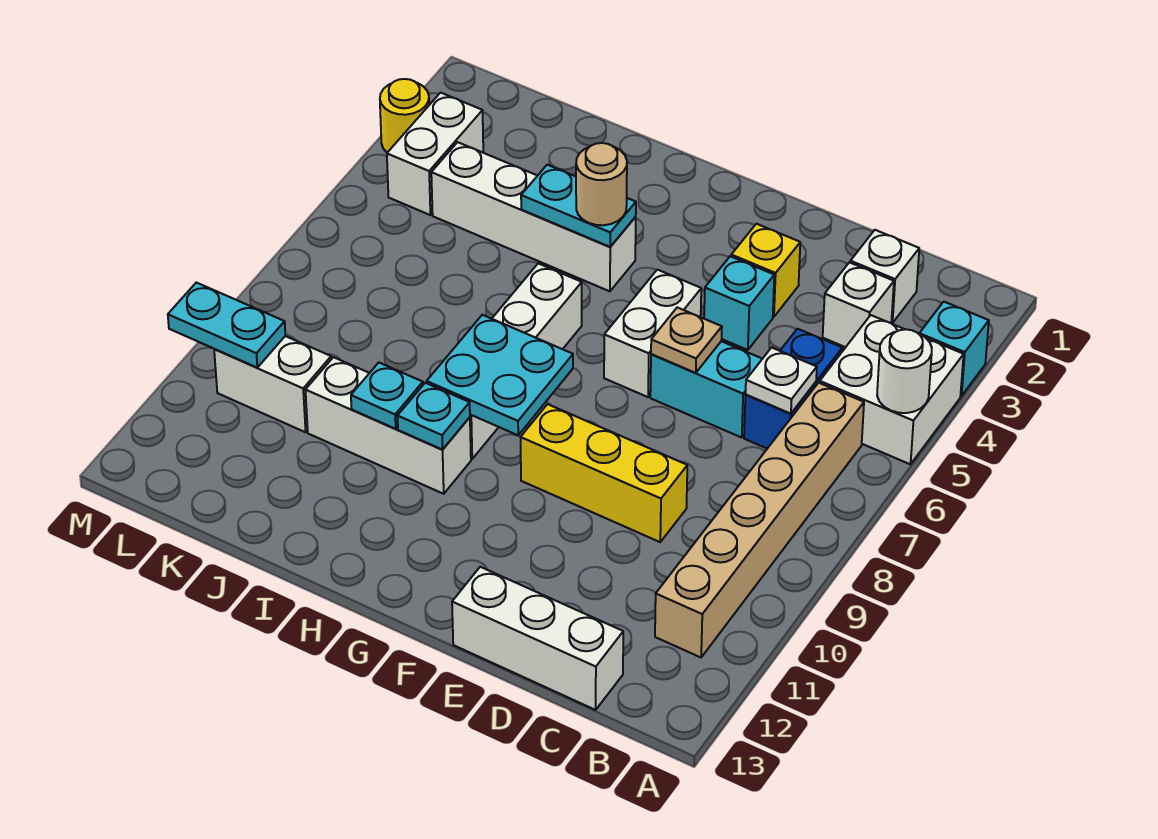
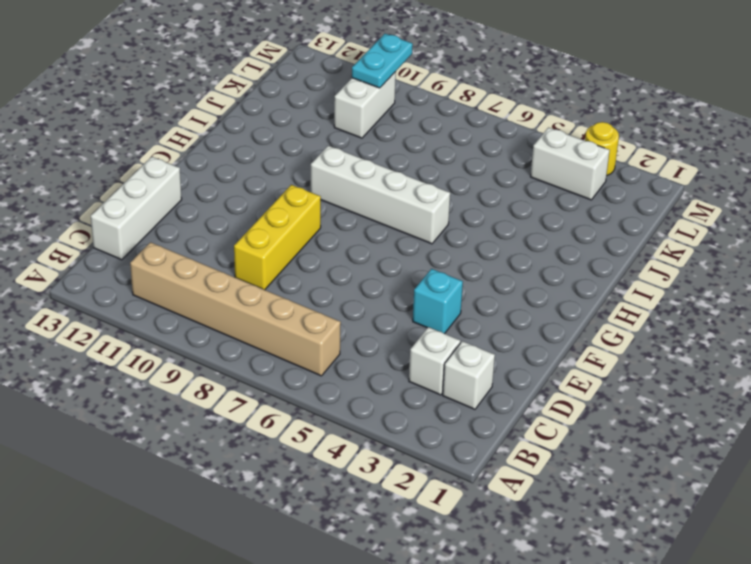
none -> cyan 1x1 brick [919,302,989,396]
none -> white 2x2 brick [820,315,964,464]
none -> blue 1x2 brick [744,329,842,449]

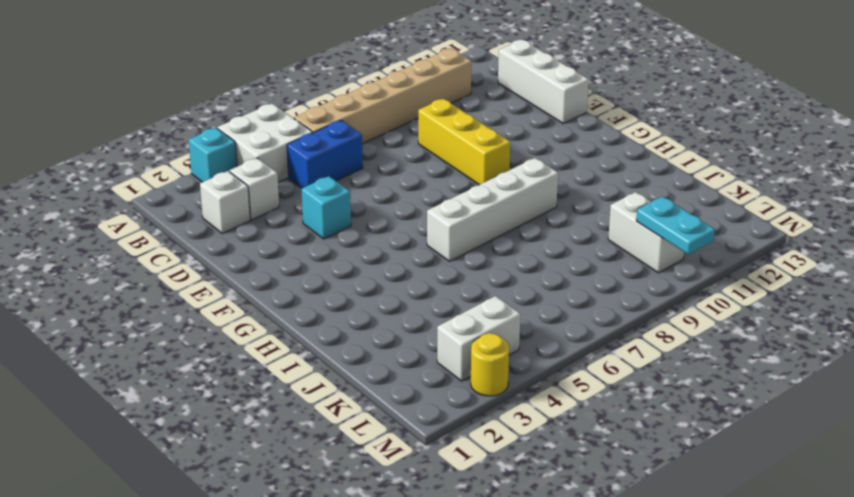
none -> cyan 1x2 brick [650,341,762,437]
none -> yellow 1x1 brick [731,224,800,317]
none -> white 1x2 brick [604,270,701,397]

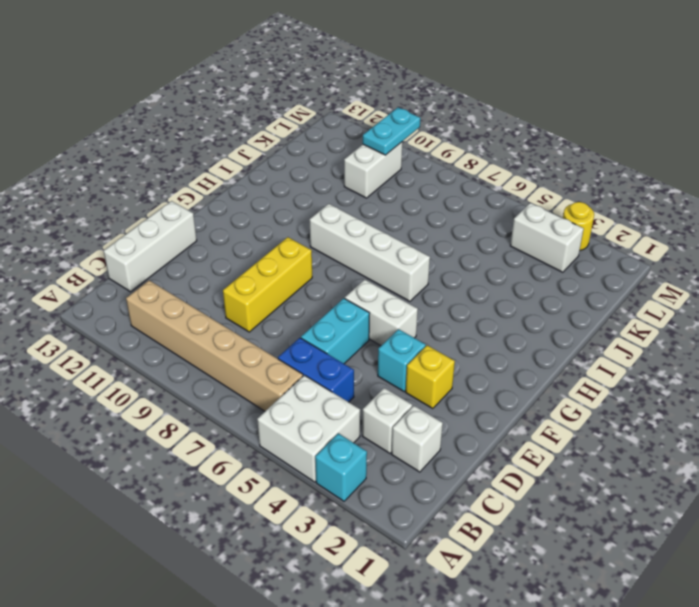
none -> white 1x4 brick [431,142,636,291]
none -> white 1x3 brick [305,357,471,494]
none -> white 1x1 round brick [877,329,932,413]

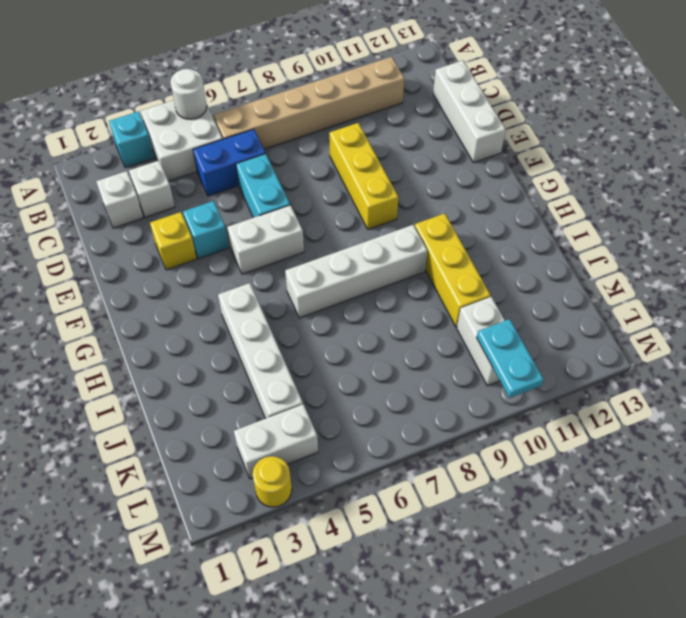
yellow 1x3 brick [415,213,491,327] -> white 1x3 brick [305,357,471,494]
none -> white 1x1 plate [746,347,817,414]
none -> tan 1x1 plate [651,307,722,373]
none -> cyan 2x2 plate [427,315,573,435]

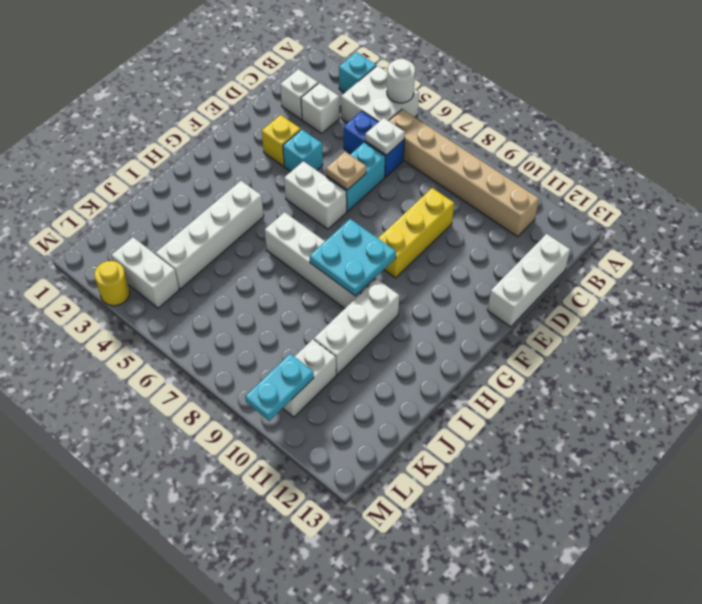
none -> cyan 1x2 plate [521,165,636,247]
none -> cyan 1x1 plate [398,383,470,450]
none -> cyan 1x1 plate [351,363,423,429]

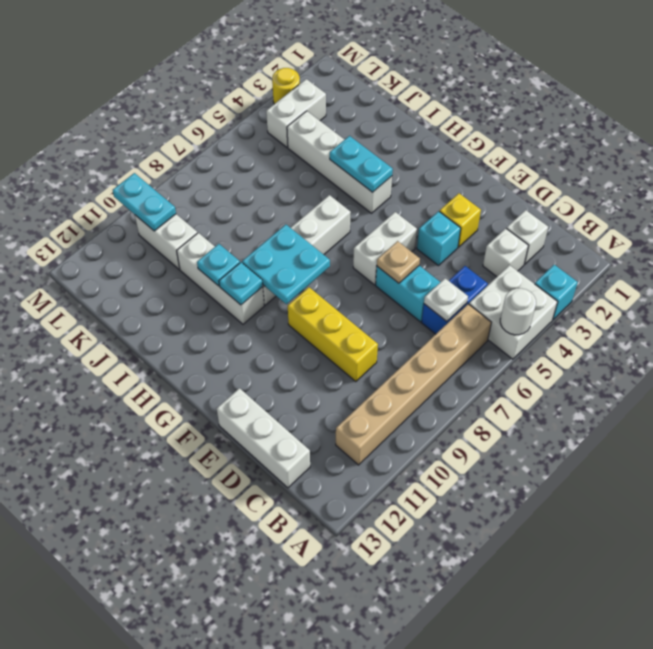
none -> tan 1x1 round brick [576,143,627,225]

